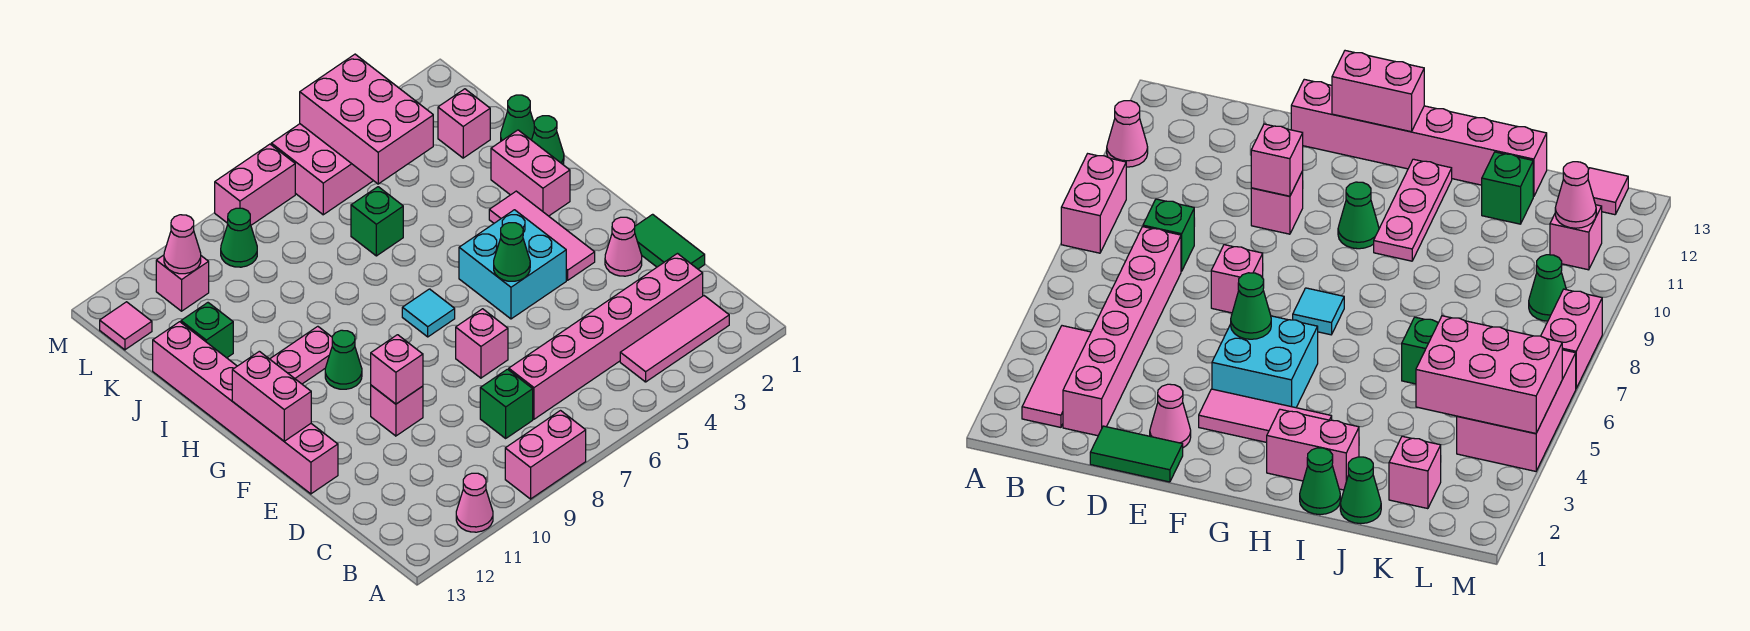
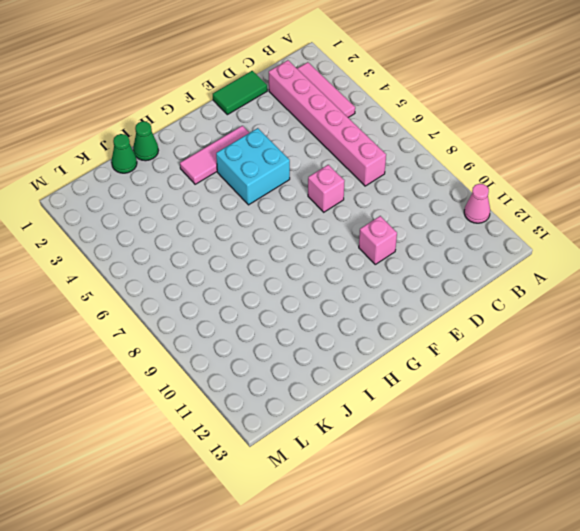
none -> pink 1x2 brick [505,411,586,499]
none -> green 1x1 brick [480,369,533,438]
none -> pink 1x1 cone [605,217,642,276]
none -> pink 1x6 brick [153,322,338,494]

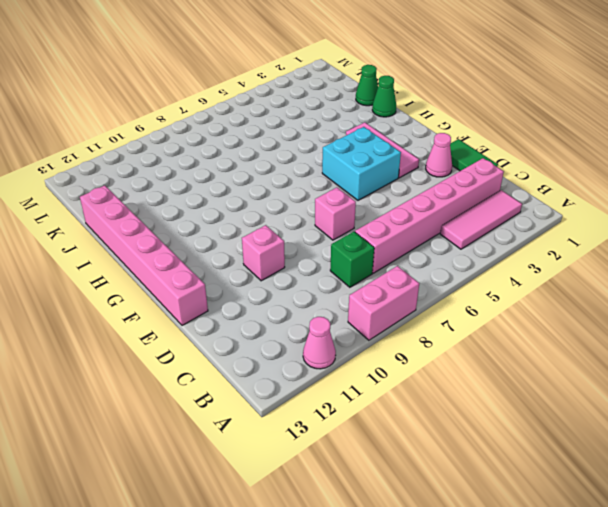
none -> cyan 1x1 tile [402,289,455,337]
none -> green 1x1 cone [325,330,362,389]
none -> pink 1x2 brick [491,130,570,216]
none -> pink 1x3 plate [270,326,332,384]

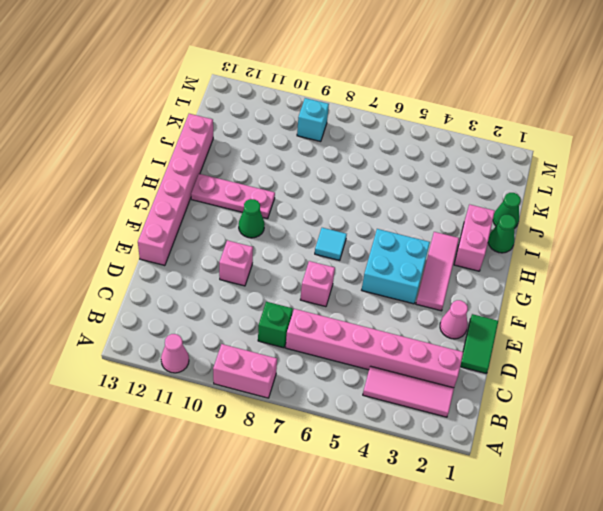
cyan 1x1 brick [297,98,329,142] -> green 1x1 cone [221,208,257,267]
none -> green 1x1 brick [351,187,403,256]
none -> green 1x1 brick [181,303,233,358]
none -> pink 1x1 brick [438,89,490,158]
none -> pink 2x3 brick [271,124,373,215]

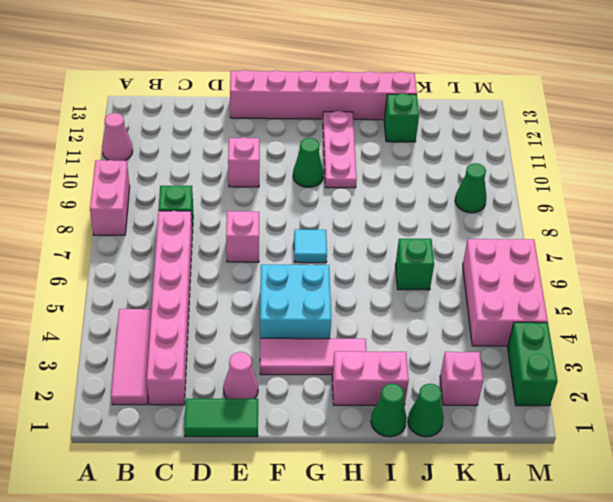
green 1x2 brick [508,322,558,406] -> none
none -> pink 1x1 brick [156,255,209,311]
none -> pink 1x1 tile [100,302,152,350]
none -> pink 1x2 brick [215,144,295,225]
none -> pink 1x1 brick [371,335,423,404]

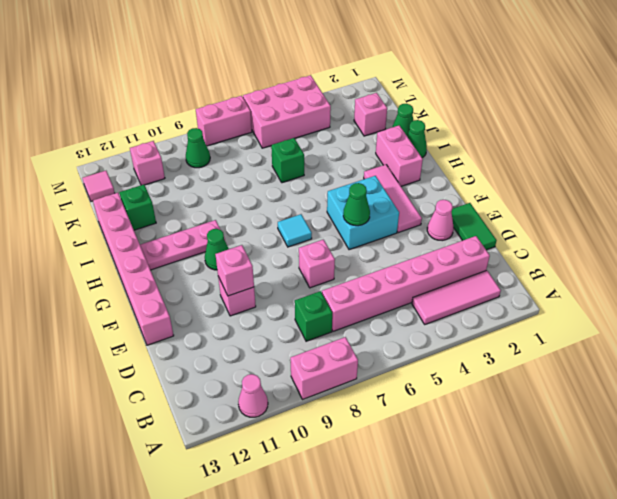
none -> pink 1x2 brick [232,351,311,441]
none -> pink 2x3 brick [300,54,433,184]
none -> pink 1x1 cone [164,215,201,274]

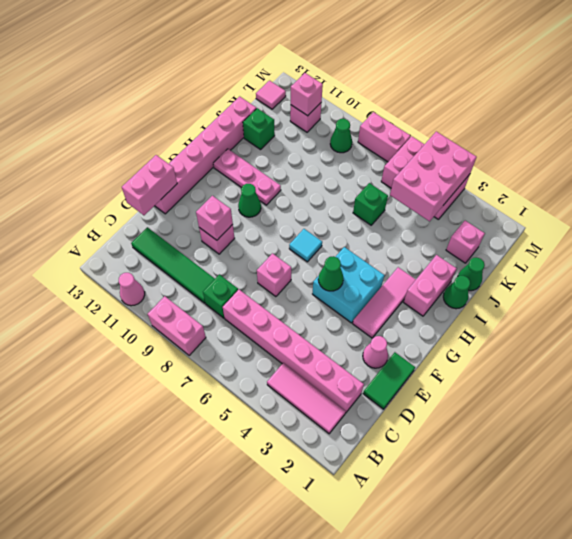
green 1x4 tile [131,227,215,303] -> none
pink 1x2 brick [122,155,177,215] -> pink 1x2 brick moved to [232,351,311,441]
pink 1x1 brick [291,73,323,116] -> pink 1x1 cone [164,215,201,274]

